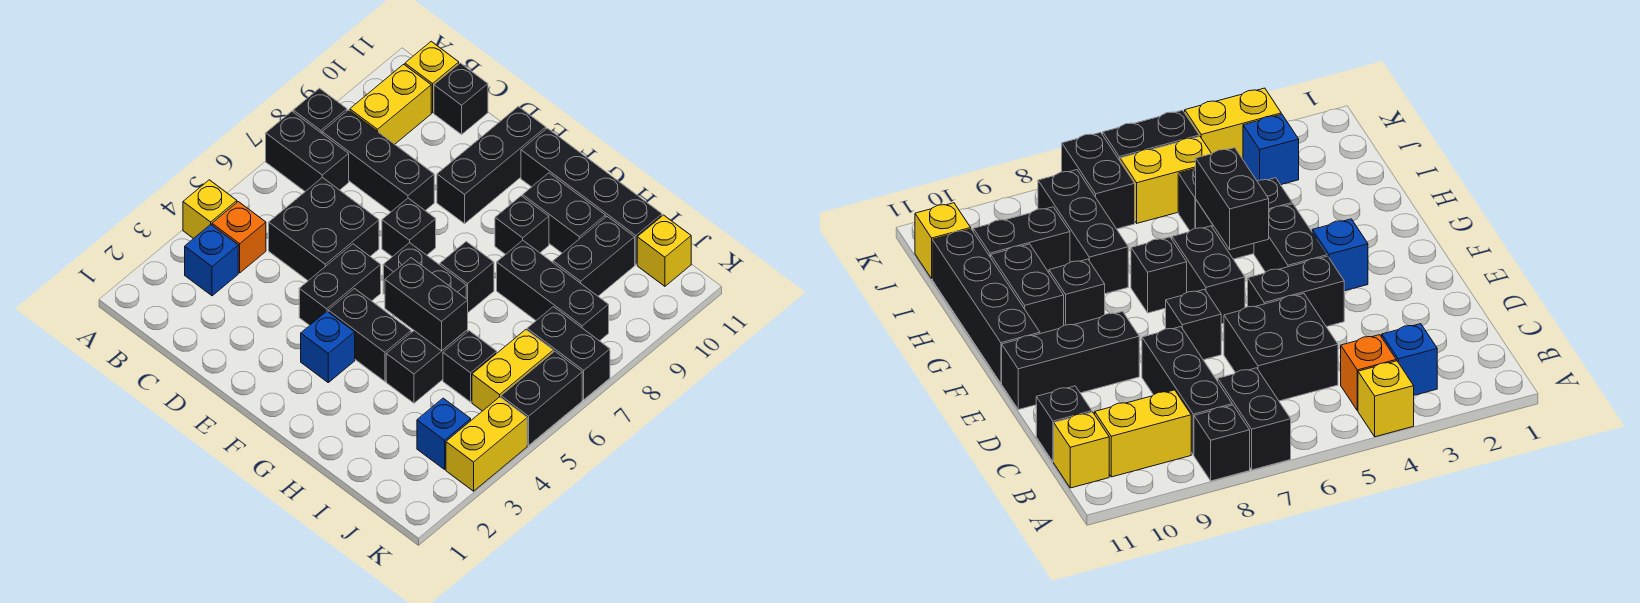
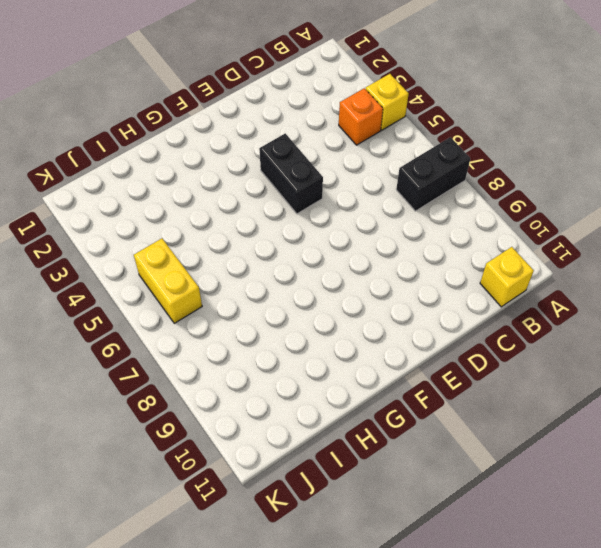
none -> black 1x1 brick [293,88,347,133]
none -> blue 1x1 brick [185,225,238,296]
none -> black 1x3 brick [322,110,434,212]
none -> yellow 1x2 brick [350,64,431,144]

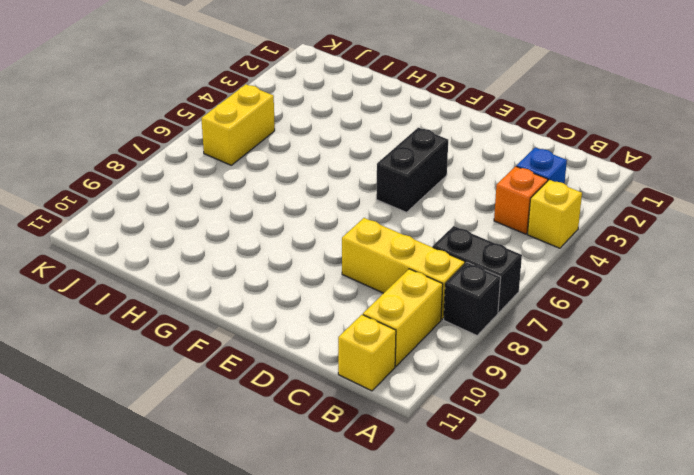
yellow 1x3 brick [342,218,465,320] -> black 1x3 brick [322,110,434,212]
none -> black 2x2 brick [269,177,379,281]
none -> black 1x1 brick [434,63,488,134]
none -> black 1x1 brick [382,198,436,257]
none -> black 1x3 brick [437,107,546,224]

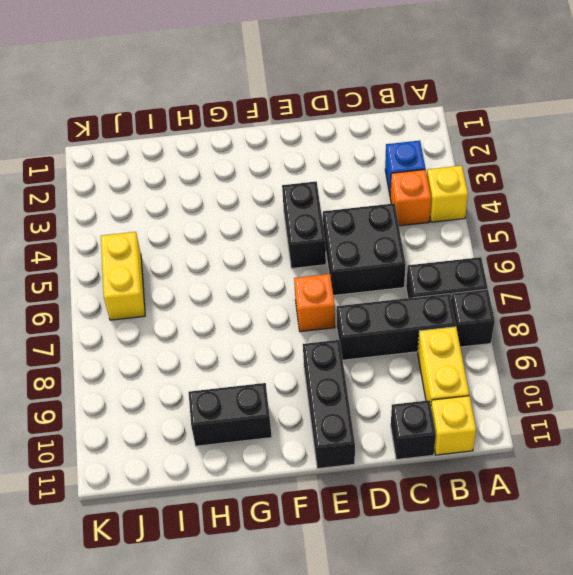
orange 1x1 brick [294,274,335,332] -> black 1x1 brick [382,198,436,257]
none -> blue 1x1 brick [301,312,355,382]
none -> black 1x2 brick [328,289,411,381]
none -> black 1x2 brick [383,243,466,298]
none -> black 1x4 brick [521,128,662,265]

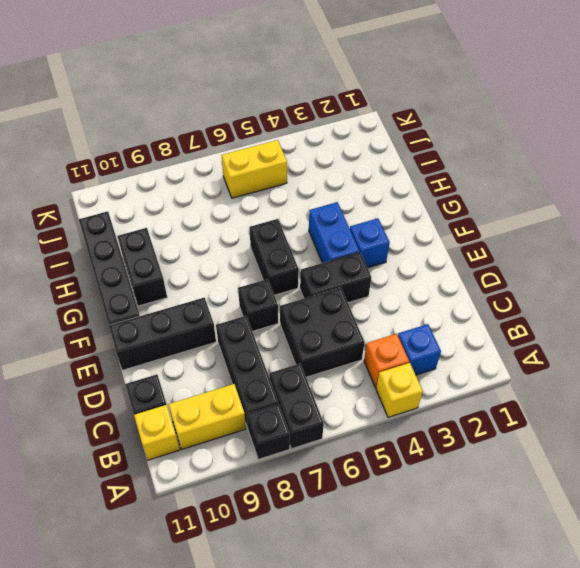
blue 1x2 brick [309,202,360,263] -> black 1x2 brick [328,289,411,381]
none -> black 1x1 brick [440,242,494,312]
none -> black 1x1 brick [495,196,549,254]
none -> black 1x2 brick [386,330,468,403]
none -> black 1x3 brick [497,240,609,341]

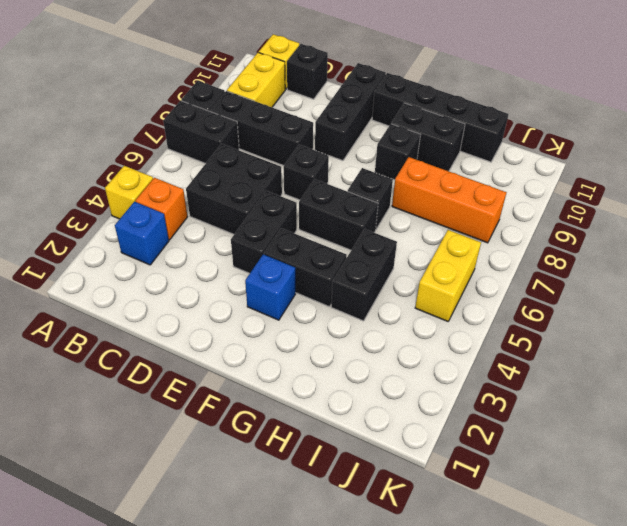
orange 1x3 brick [392,157,507,243] -> black 1x3 brick [497,240,609,341]
none -> black 1x1 brick [443,331,497,402]
none -> black 1x2 brick [553,216,635,296]
none -> blue 1x1 brick [417,398,471,469]
none -> black 1x2 brick [527,307,610,400]

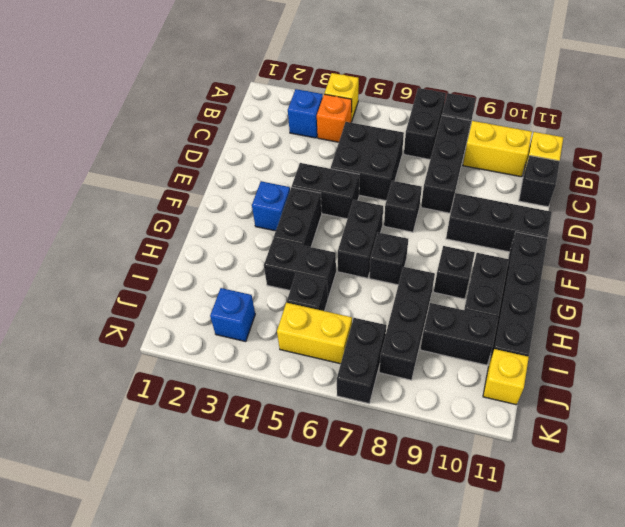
none -> yellow 1x2 brick [446,397,527,491]
none -> black 1x2 brick [501,351,582,445]
none -> black 1x2 brick [385,258,468,351]

